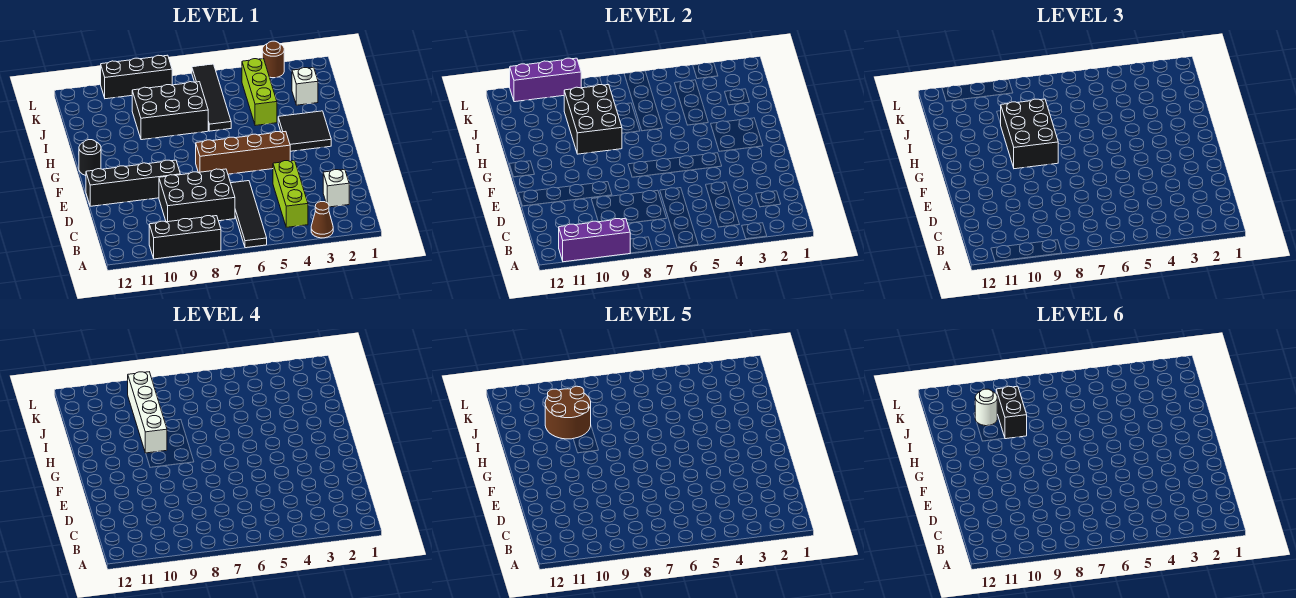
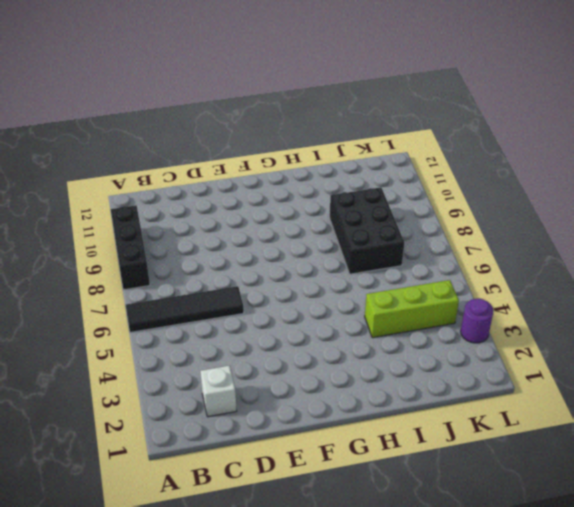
purple 1x1 round brick [461,299,494,343] -> brown 1x1 round brick [262,41,284,78]
none -> brown 1x1 cone [311,202,333,238]
none -> lime 1x3 brick [273,161,308,227]
none -> black 2x3 brick [159,169,235,222]

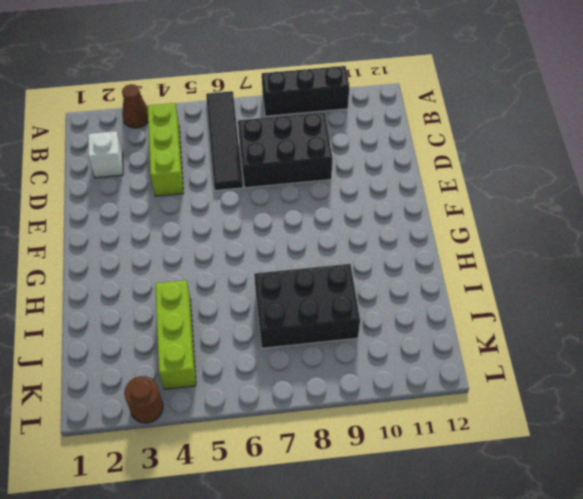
none -> black 1x4 brick [86,160,180,206]
none -> brown 1x4 brick [196,131,290,174]
none -> black 2x2 tile [278,111,331,151]

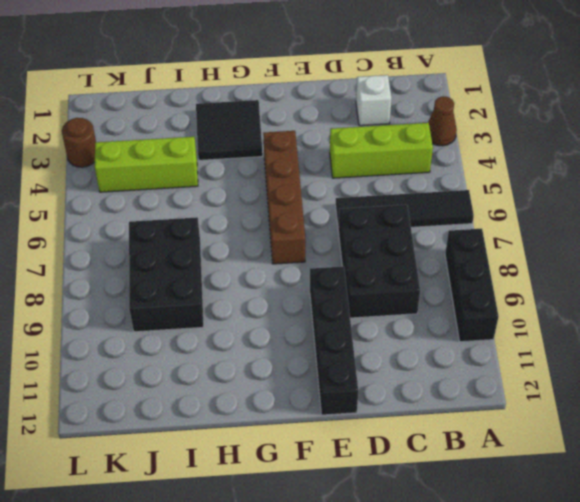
none -> black 1x1 round brick [79,140,101,176]
none -> black 1x4 tile [192,64,231,131]
none -> white 1x1 brick [292,68,318,105]

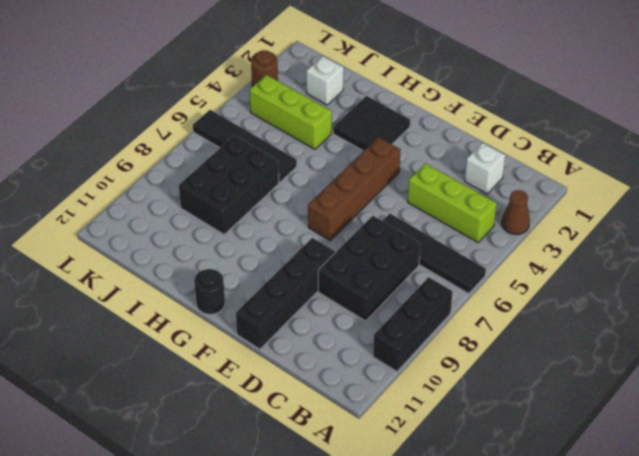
none -> black 1x3 brick [101,55,172,99]
none -> purple 1x3 brick [559,218,630,262]
none -> black 2x3 brick [564,85,622,154]

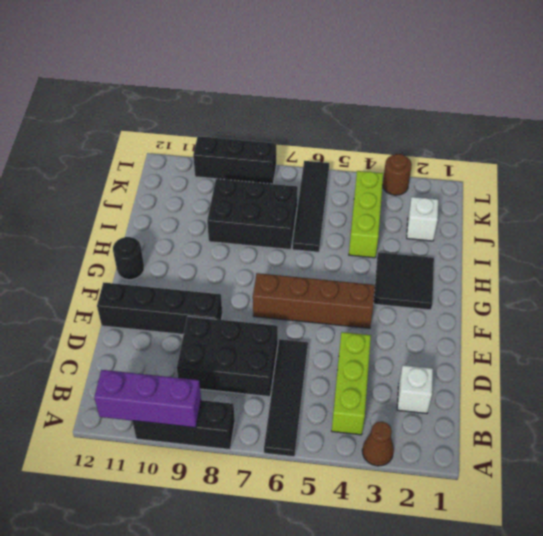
none -> black 2x3 brick [564,85,622,154]
none -> purple 1x3 brick [510,58,581,102]
none -> black 2x3 brick [1000,99,1058,169]

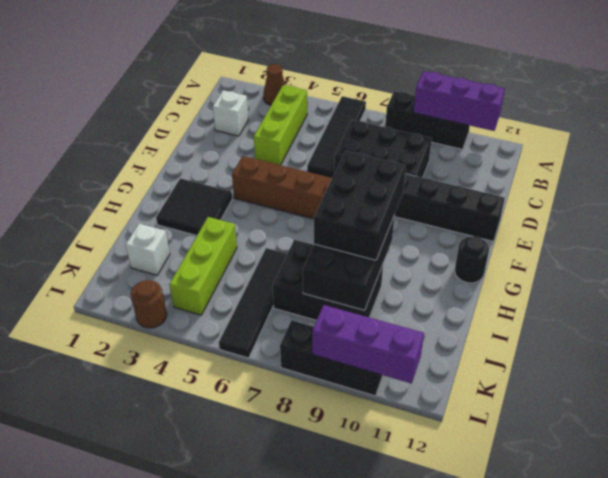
none -> white 1x4 brick [128,372,167,453]
none -> brown 2x2 round brick [545,386,591,439]
none -> black 1x2 brick [996,386,1027,439]

